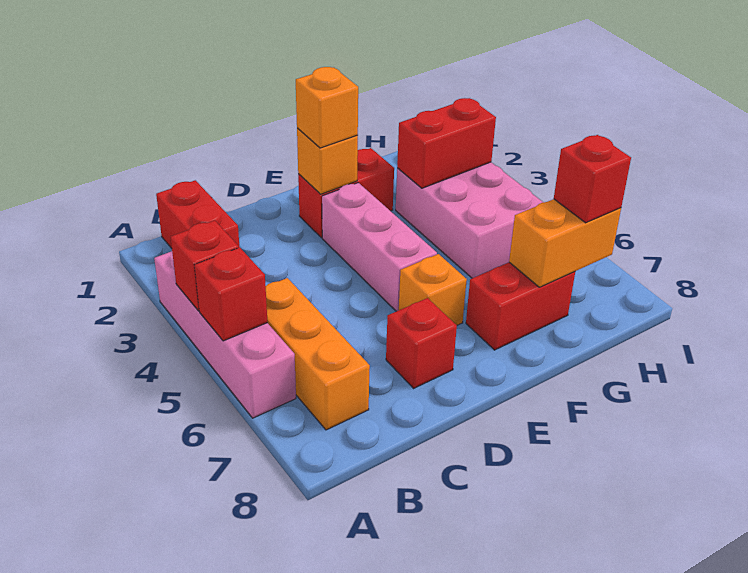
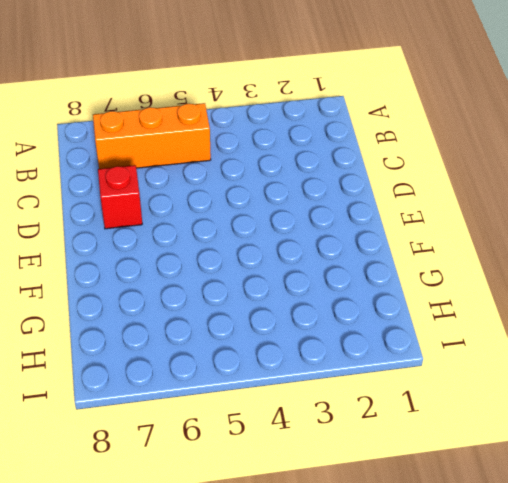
none -> pink 1x4 brick [154,251,296,418]
none -> red 1x2 brick [156,180,240,248]
none -> red 1x2 brick [298,148,394,238]

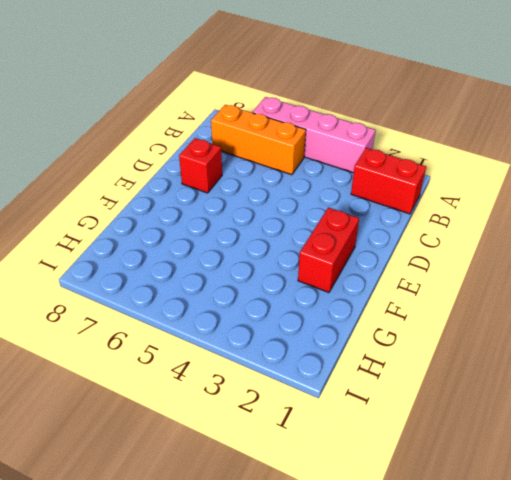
none -> pink 1x3 brick [322,183,437,311]
none -> orange 1x1 brick [399,254,467,325]
none -> red 1x2 brick [466,262,575,350]

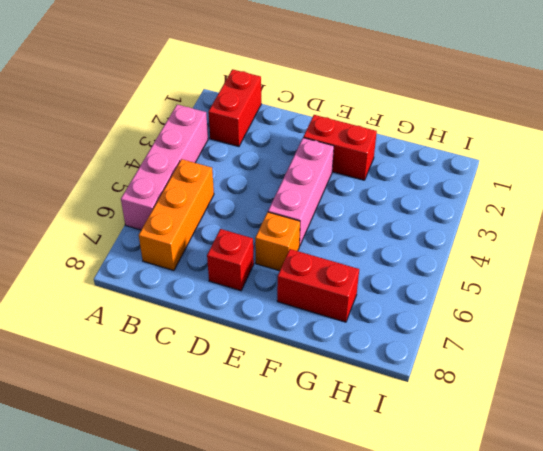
none -> pink 2x3 brick [396,162,543,278]
none -> red 1x1 brick [171,221,239,311]
none -> red 1x1 brick [195,247,268,341]

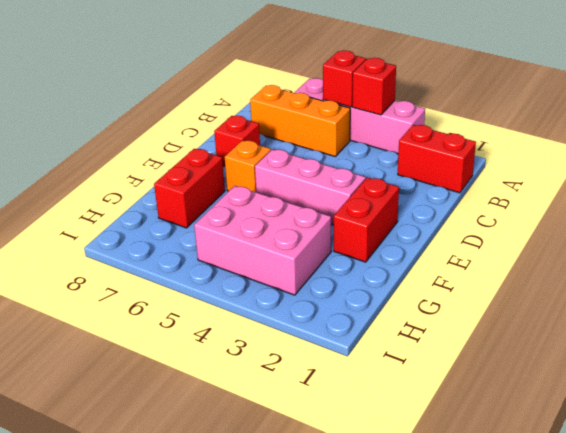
none -> orange 1x1 brick [297,128,358,194]
none -> red 1x2 brick [397,98,496,188]
none -> orange 1x2 brick [509,199,621,287]

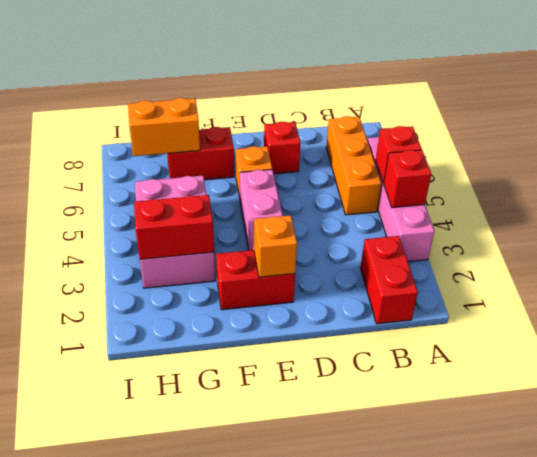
none -> orange 1x1 brick [296,67,358,148]
none -> red 1x1 brick [554,135,631,223]

